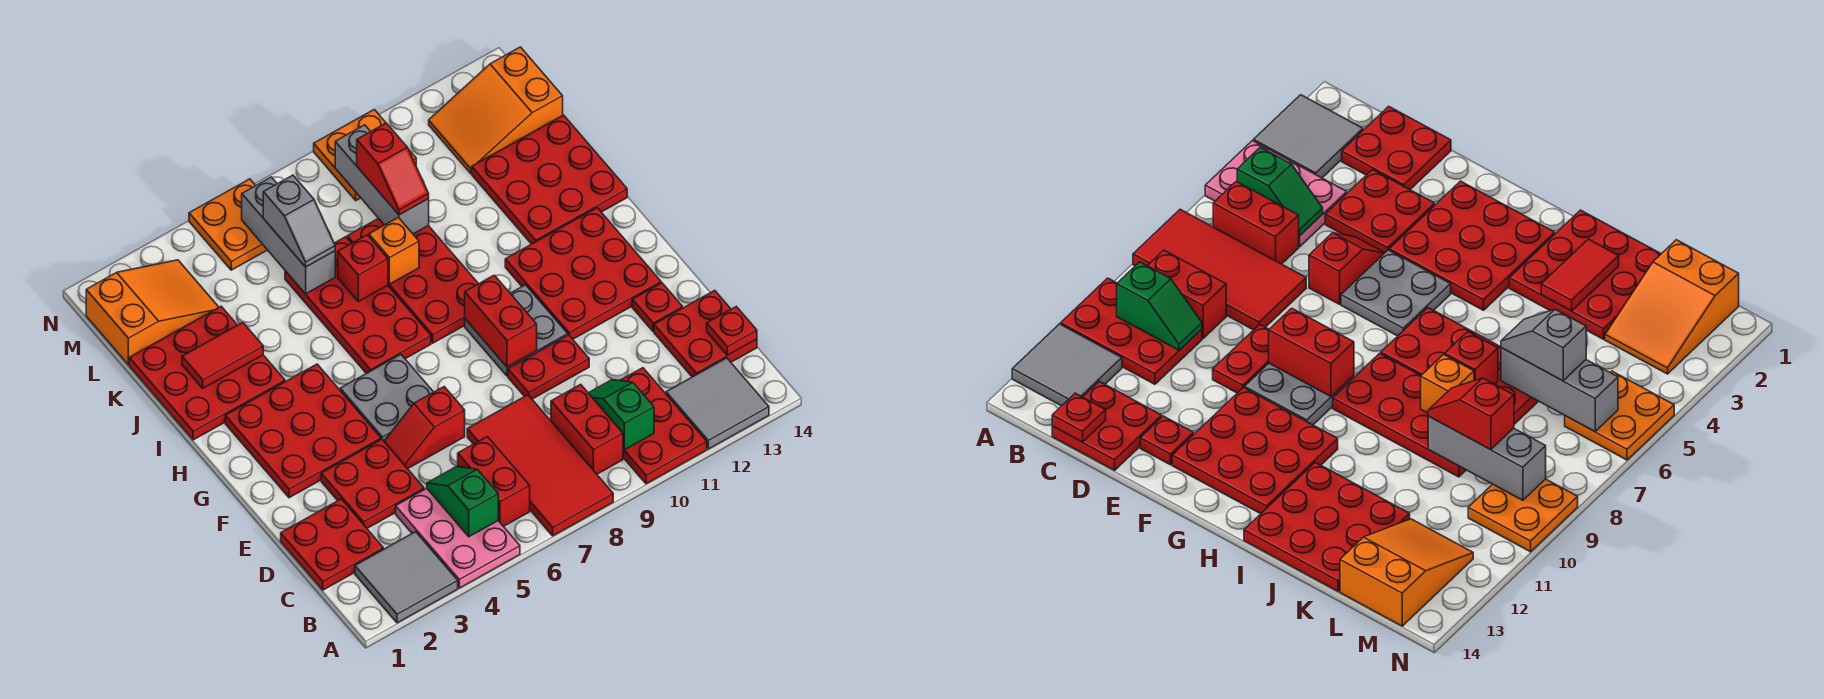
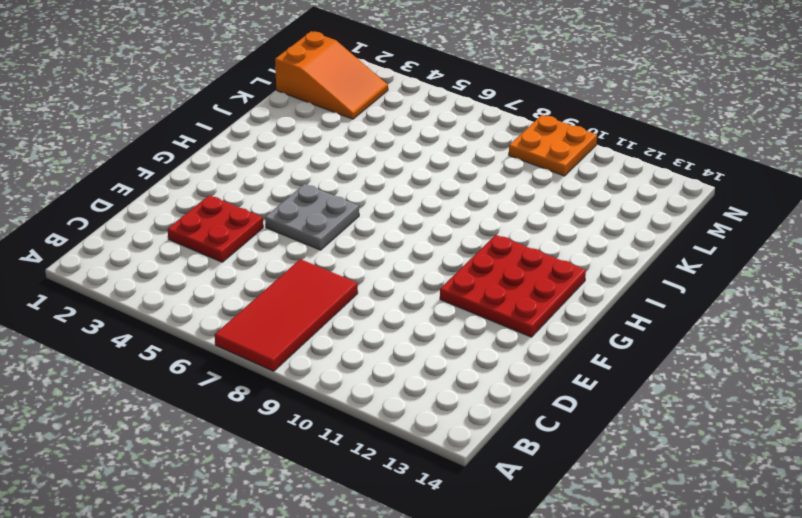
none -> grey 2x2 tile [355,532,458,623]
none -> pink 2x3 plate [396,488,520,588]
none -> red 2x3 plate [620,368,707,484]
none -> grey 2x2 tile [666,358,769,449]

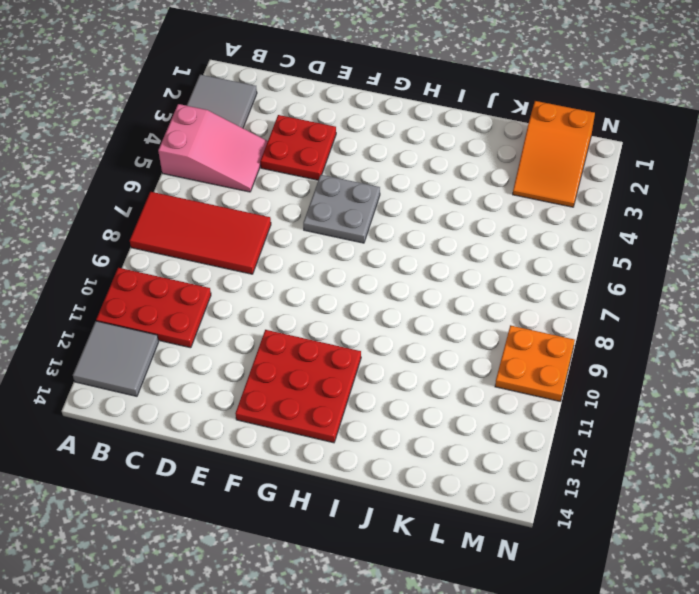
pink 2x3 slope [158,104,268,192] -> pink 2x3 plate [396,488,520,588]
none -> red 1x2 brick [458,437,530,526]
none -> red 1x2 brick [551,384,623,474]
none -> red 2x2 plate [281,499,383,590]
none -> red 2x2 plate [654,290,757,377]

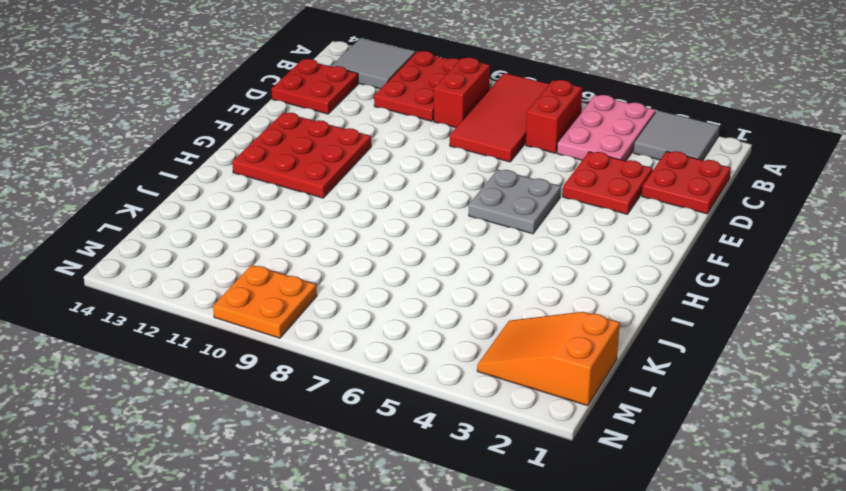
none -> red 1x2 slope [384,387,465,469]
none -> red 1x2 plate [508,335,589,399]
none -> red 1x1 plate [632,283,683,331]
none -> red 3x3 plate [225,364,381,498]

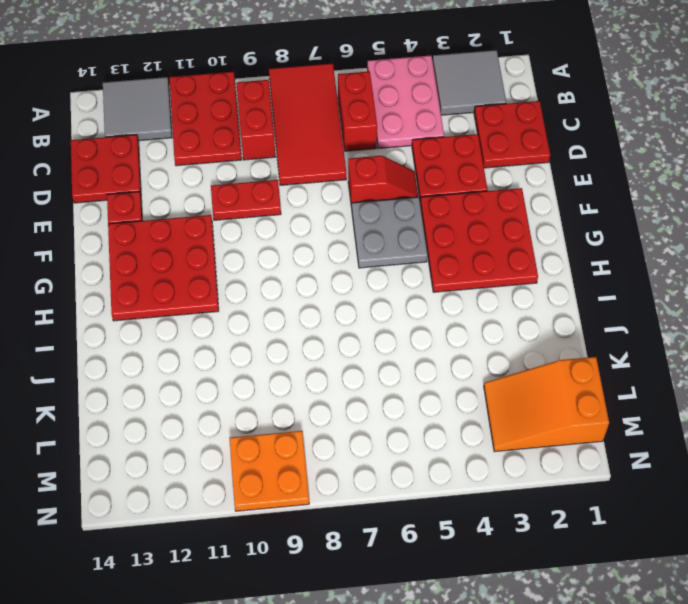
none -> grey 2x2 plate [465,285,568,376]
none -> red 2x4 plate [285,237,431,373]
none -> red 2x4 plate [347,218,478,343]
none -> red 3x3 plate [129,306,285,440]

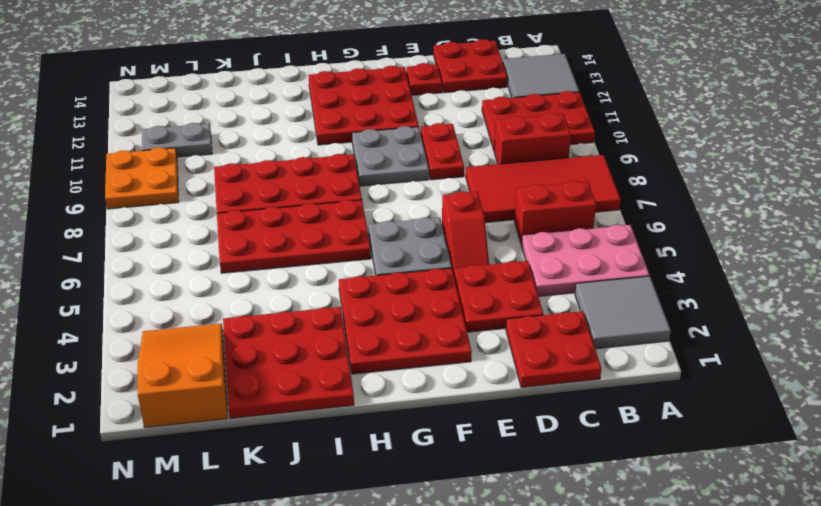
grey 1x2 plate [142,123,212,157] -> none
none -> red 3x3 plate [472,115,627,244]
none -> orange 2x3 slope [429,47,563,173]
none -> orange 2x2 plate [189,179,267,270]
none -> green 1x2 slope [427,467,498,537]

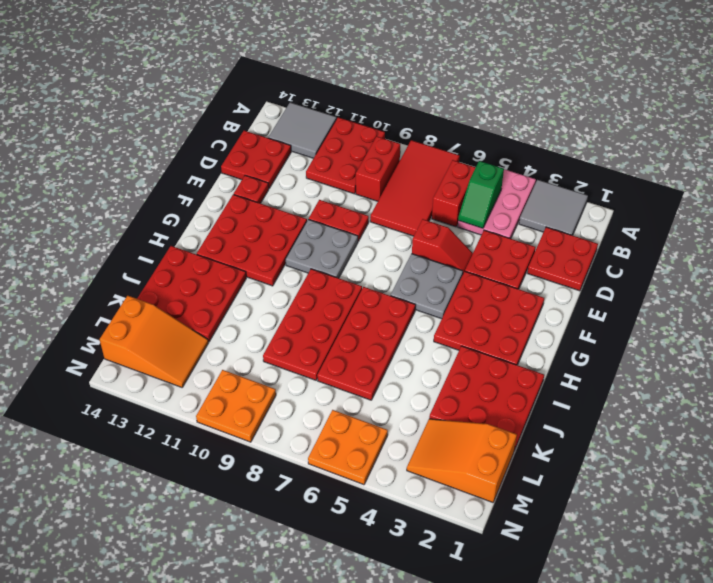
none -> green 1x2 slope [589,380,654,450]
none -> red 1x1 plate [707,307,757,355]
none -> red 1x2 brick [465,275,537,367]
none -> red 1x2 tile [182,322,263,388]

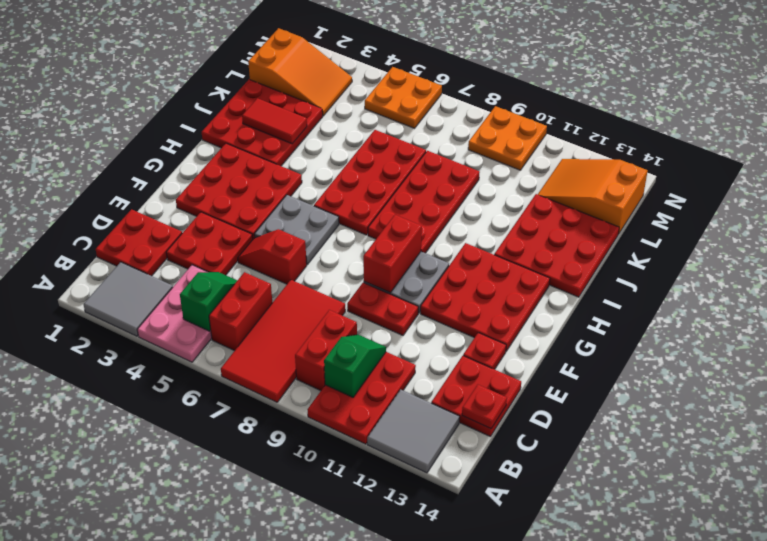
none -> red 1x1 brick [338,235,388,301]
none -> orange 1x1 brick [369,217,419,284]
none -> grey 1x3 brick [242,177,335,294]
none -> grey 1x3 brick [335,125,429,234]

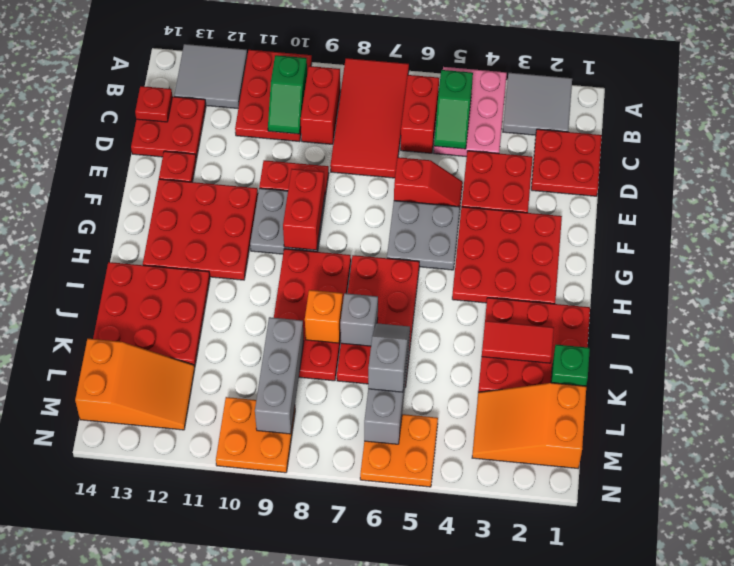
grey 1x1 brick [340,293,378,346] -> red 1x1 brick [338,235,388,301]
green 1x1 brick [551,345,590,386] -> none
none -> red 1x2 slope [357,123,429,215]

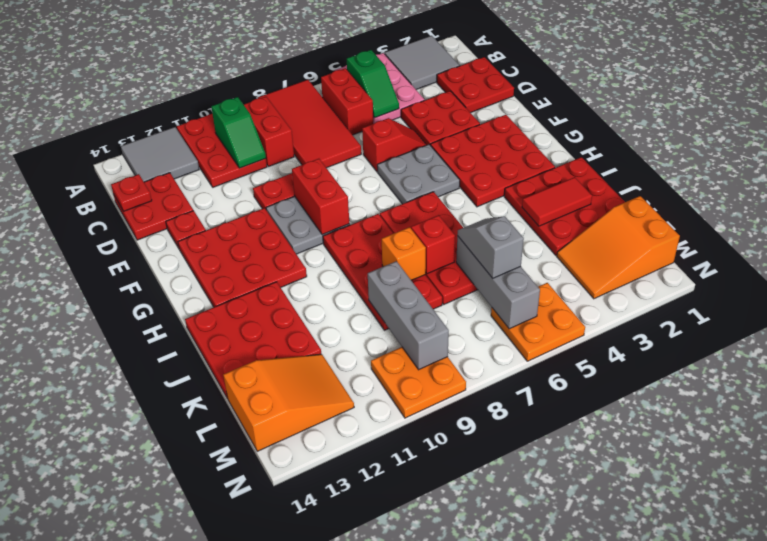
none -> red 1x2 slope [357,123,429,215]

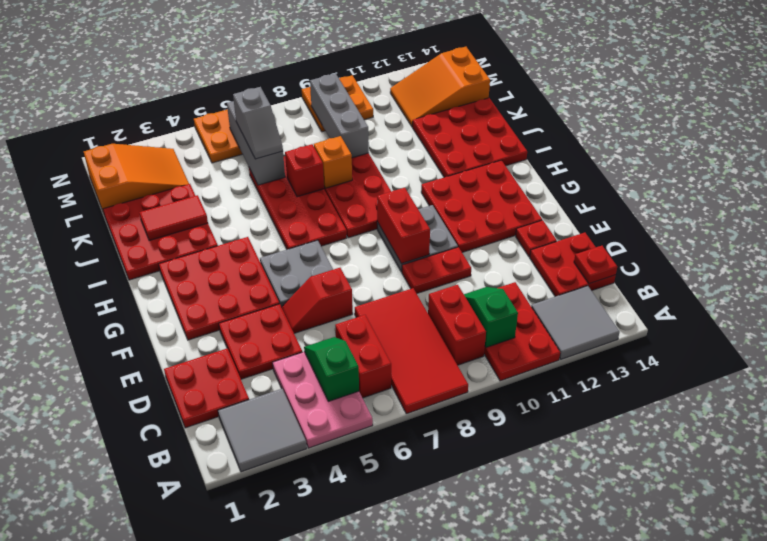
none -> red 1x2 slope [357,123,429,215]

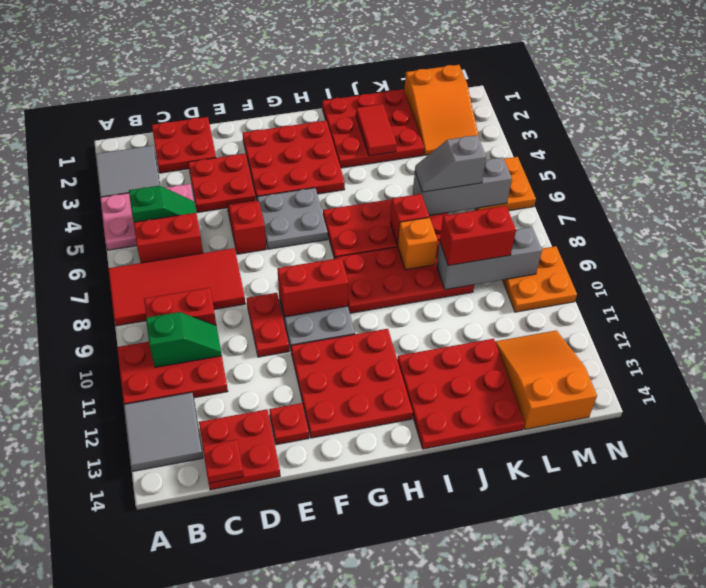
red 1x2 brick [440,206,516,266] -> red 1x2 slope [357,123,429,215]

